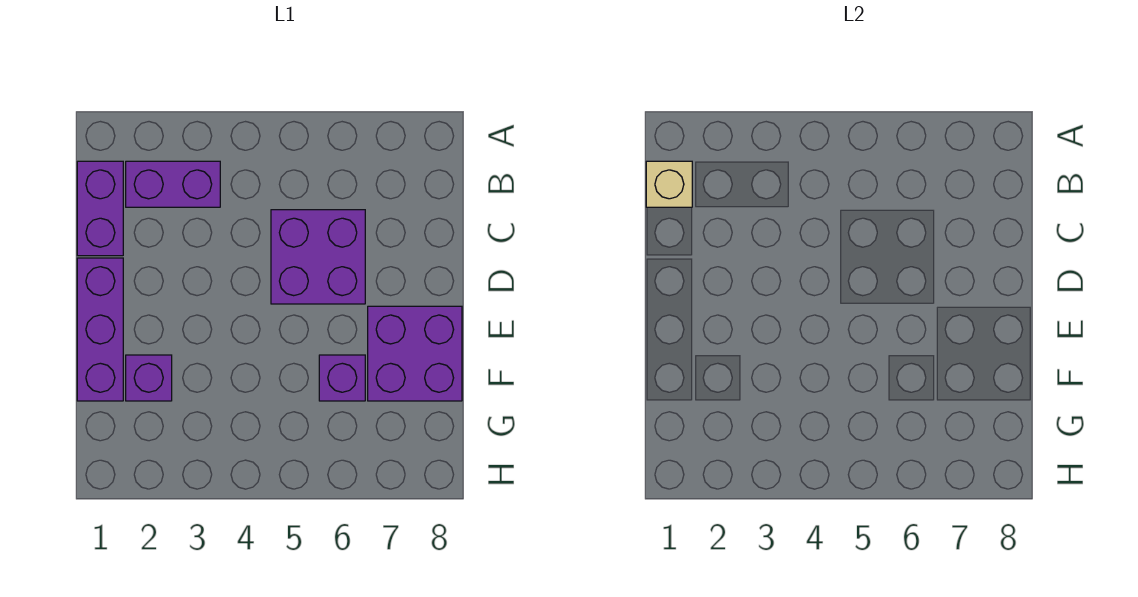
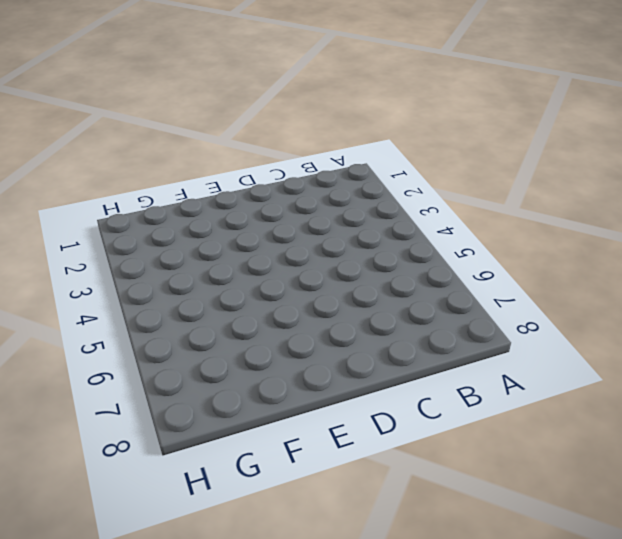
none -> purple 1x2 brick [77,161,123,256]
none -> purple 1x2 brick [126,161,220,207]

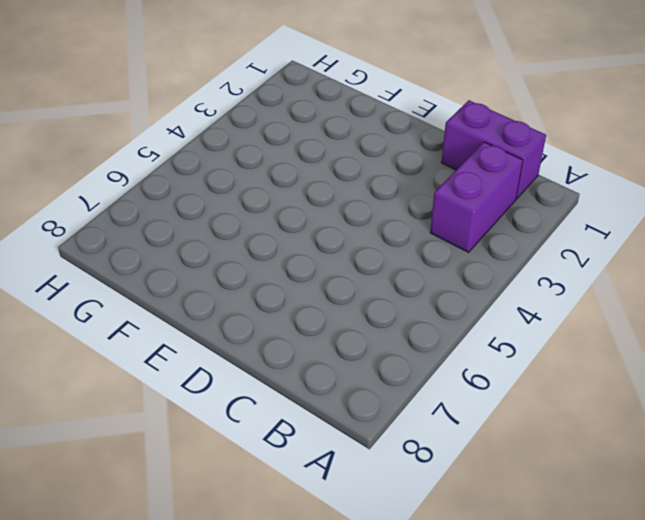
none -> purple 2x2 brick [271,210,365,304]
none -> purple 1x3 brick [77,258,123,401]

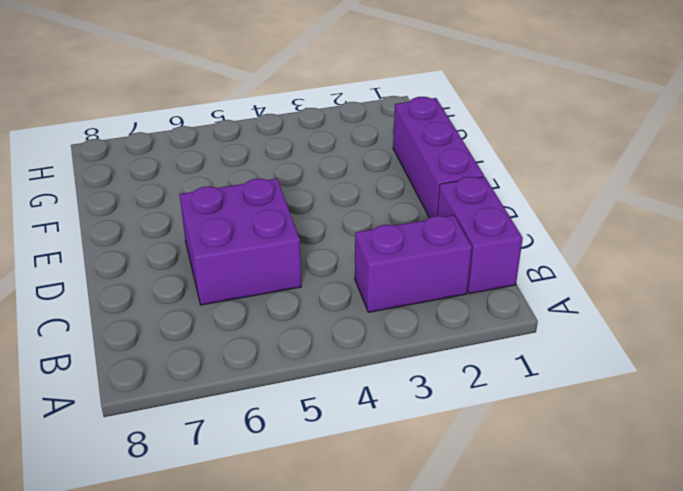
none -> purple 2x2 brick [368,306,462,401]
none -> purple 1x1 brick [126,355,172,401]

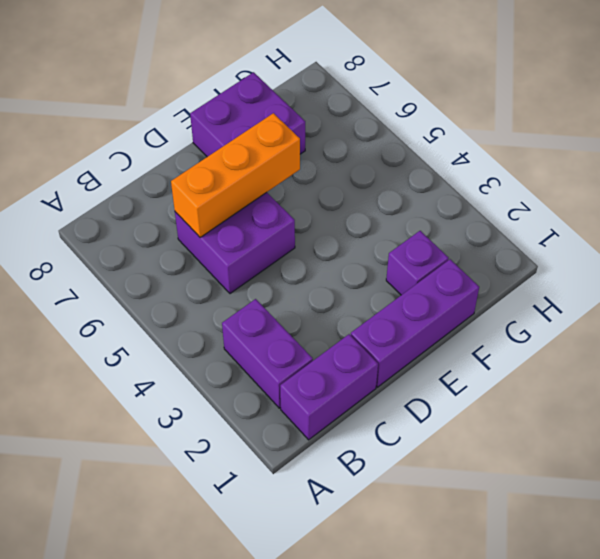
orange 1x3 brick [171,113,300,237] -> none
none -> purple 1x1 brick [319,355,365,401]
none -> tan 1x1 brick [646,161,692,207]

